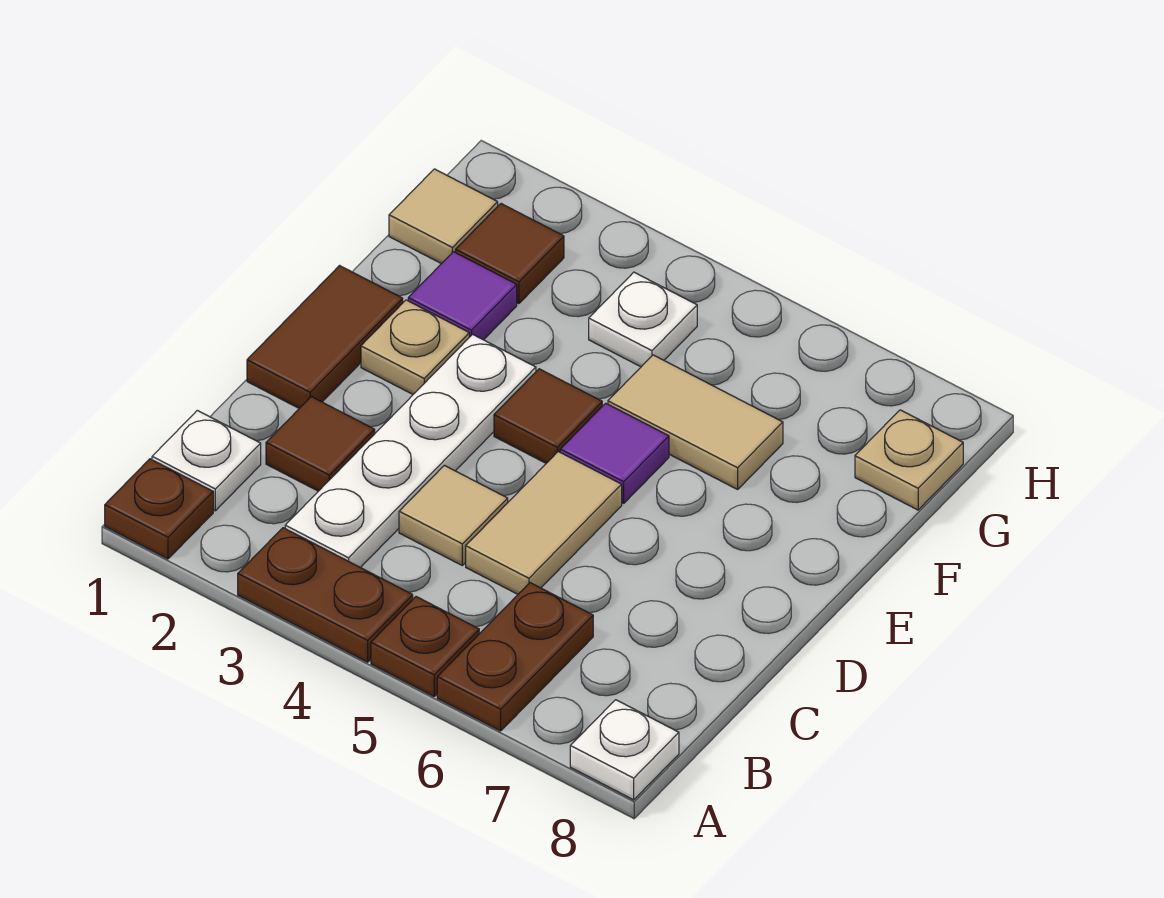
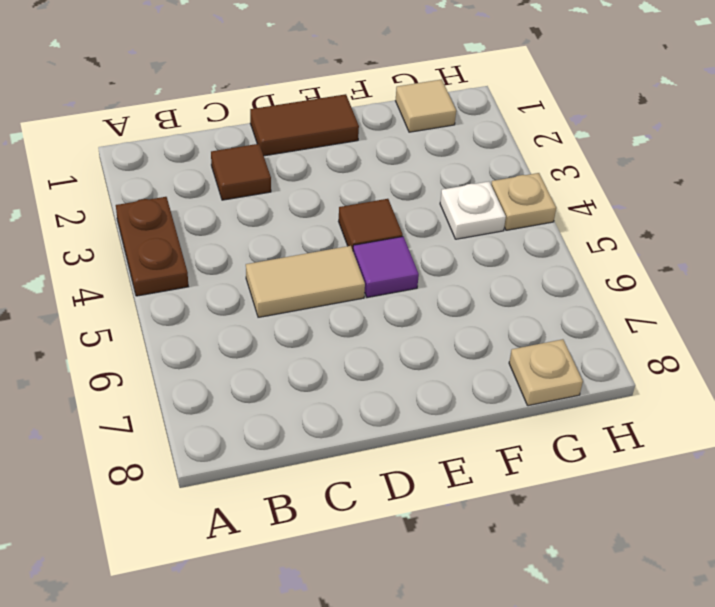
tan 1x1 plate [491,173,556,230] -> tan 1x1 plate moved to [361,300,469,394]
none -> brown 1x1 plate [105,459,213,559]
none -> brown 1x1 plate [371,597,479,696]
none -> brown 1x2 plate [437,583,593,731]

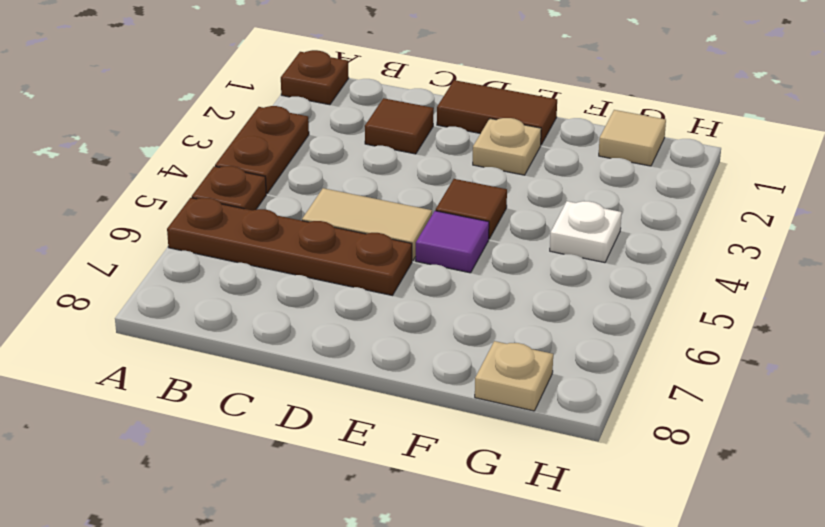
brown 1x4 plate [167,198,412,295] -> brown 1x2 plate [437,583,593,731]
none -> white 1x1 plate [570,700,679,800]
none -> white 1x1 plate [152,410,261,511]
none -> white 1x4 plate [285,334,536,568]

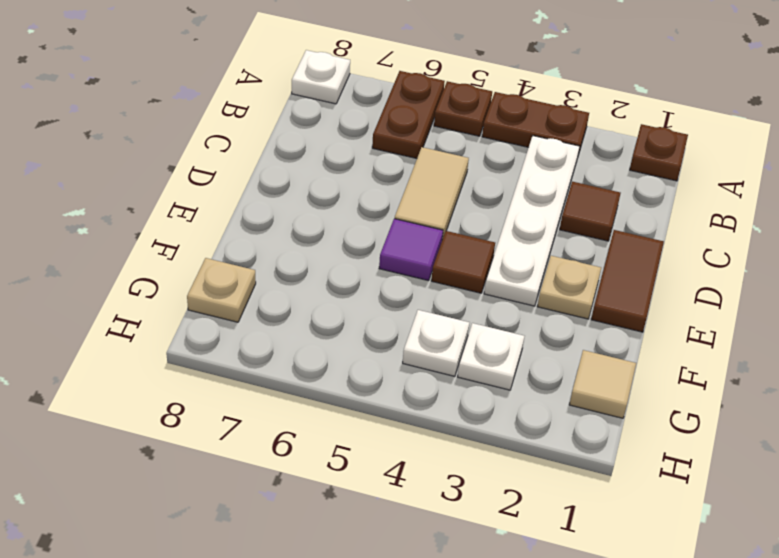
white 1x1 plate [458,323,524,390] -> white 1x1 plate moved to [152,410,261,511]
none -> tan 1x1 tile [399,465,508,565]
none -> purple 1x1 tile [408,252,517,340]
none -> tan 1x2 tile [608,355,783,489]

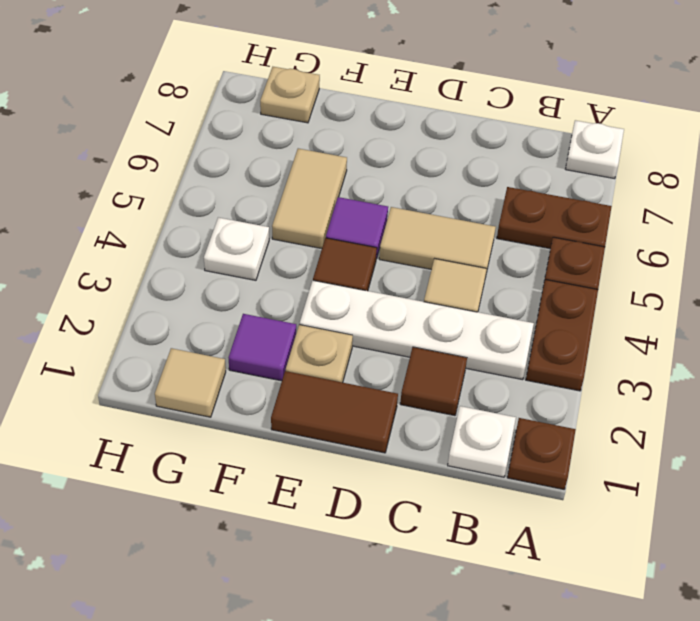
none -> brown 1x1 tile [456,204,564,304]

